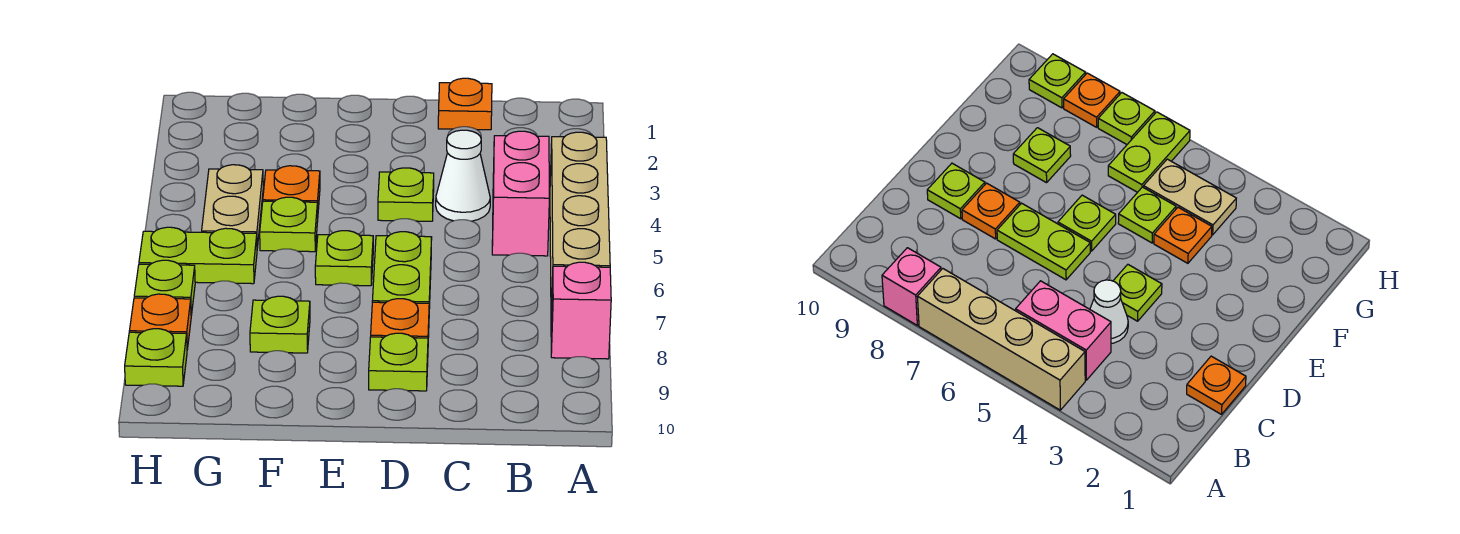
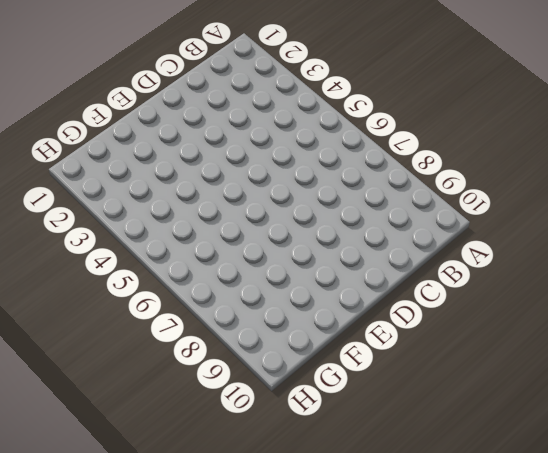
none -> tan 1x4 brick [550,132,610,311]
none -> pink 1x1 brick [551,262,611,359]
none -> pink 1x2 brick [492,131,549,256]

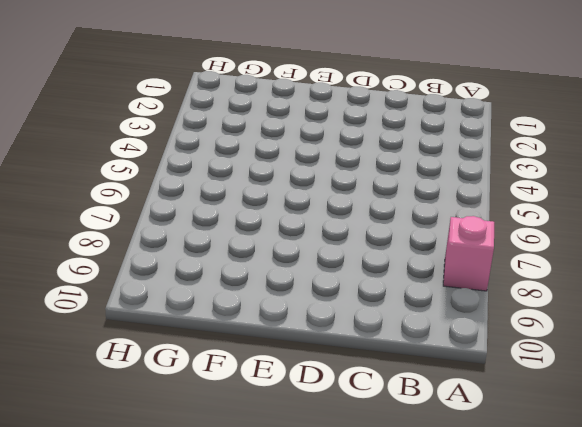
none -> tan 1x4 brick [550,132,610,311]
none -> pink 1x2 brick [492,131,549,256]
none -> orange 1x1 plate [438,78,492,130]

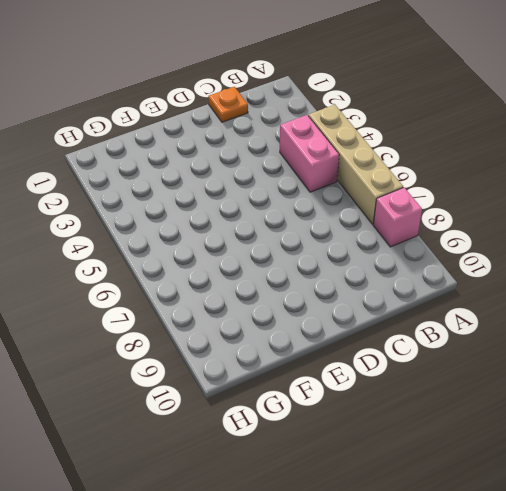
none -> white 1x1 cone [436,130,490,221]
none -> lime 1x1 plate [378,168,434,221]
none -> lime 1x2 plate [372,232,432,308]

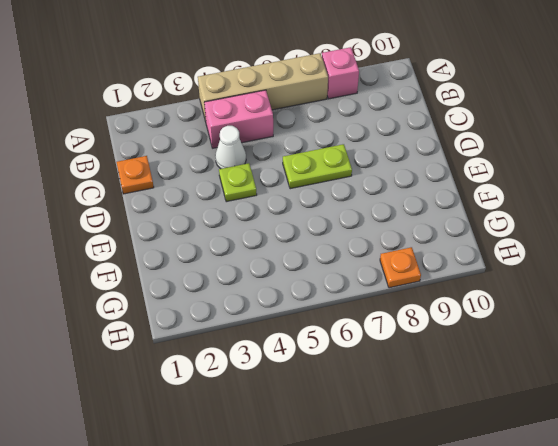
none -> orange 1x1 plate [371,299,429,338]
none -> lime 1x1 plate [369,333,428,391]
none -> lime 1x1 plate [315,231,373,286]

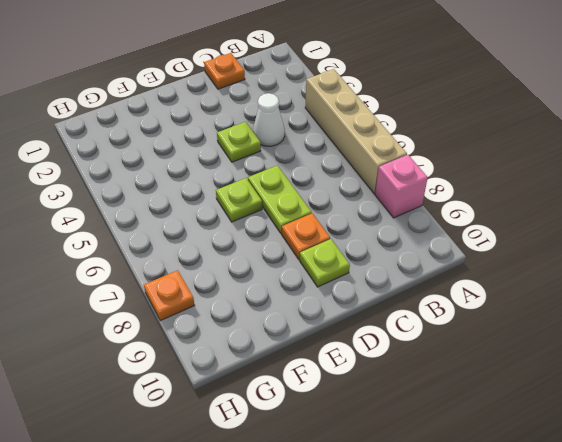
none -> pink 1x2 brick [492,131,549,256]
none -> orange 1x1 plate [263,166,320,209]
none -> lime 1x1 plate [260,197,318,252]

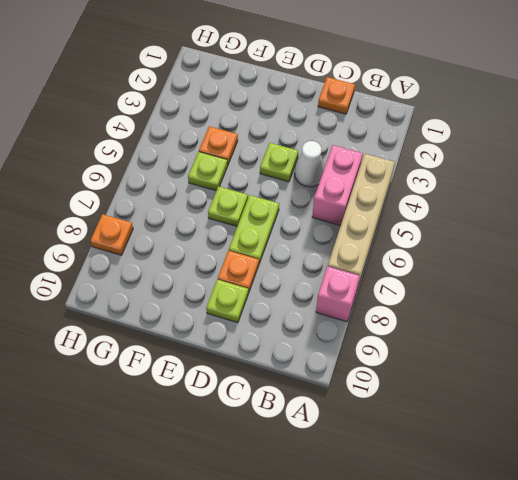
none -> lime 1x1 plate [250,296,310,353]
none -> tan 1x2 plate [202,165,263,248]
none -> lime 1x2 plate [139,227,257,284]

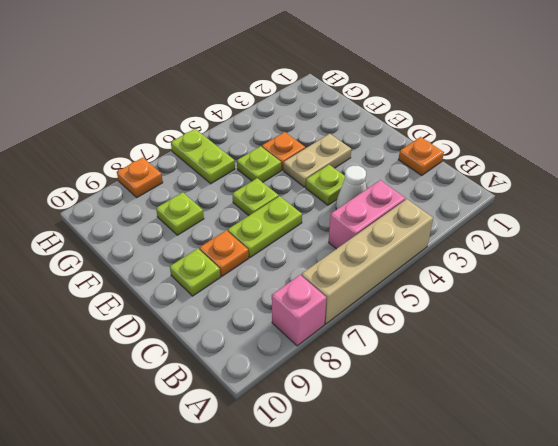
tan 1x2 plate [283,134,351,187] -> tan 1x2 plate moved to [202,165,263,248]
none -> lime 1x1 plate [134,260,195,315]
none -> lime 1x1 plate [125,329,187,386]

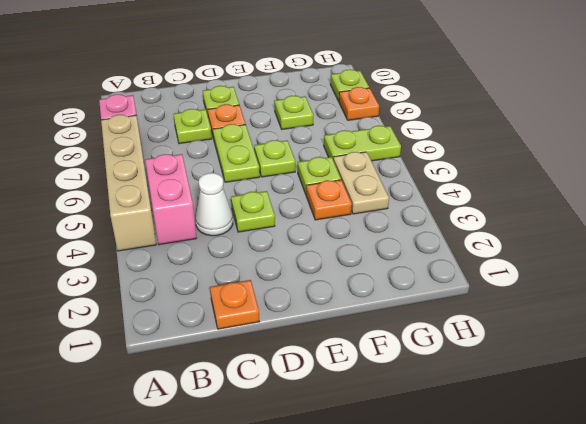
lime 1x1 plate [174,109,212,144] -> lime 1x1 plate moved to [134,260,195,315]

